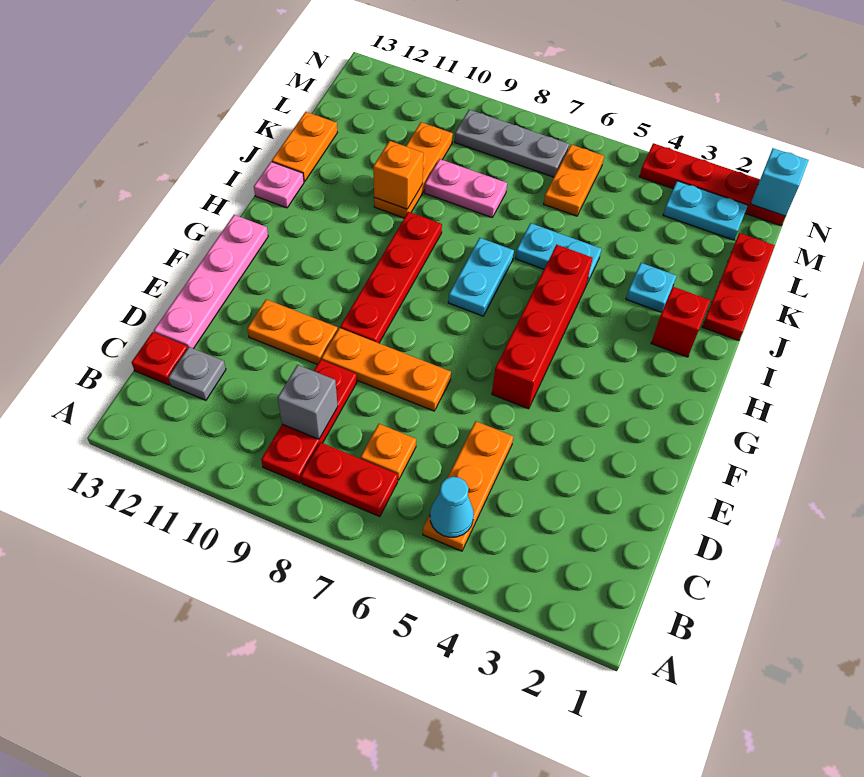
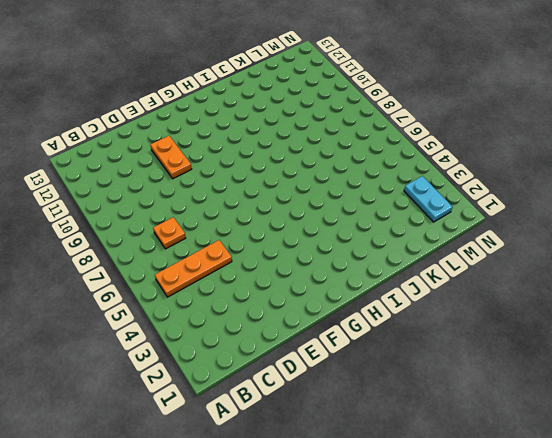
none -> red 1x2 plate [301,442,398,517]
none -> red 1x3 plate [261,360,357,483]
none -> grey 1x1 plate [168,347,226,400]

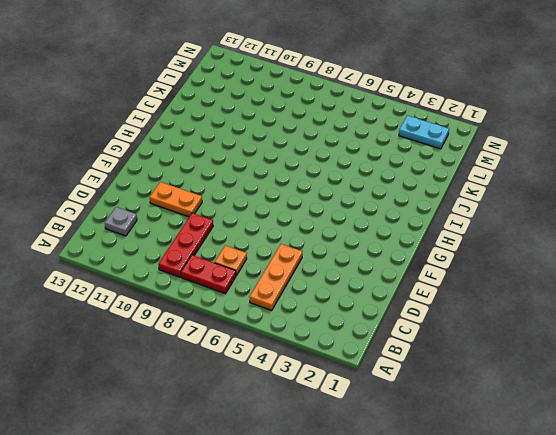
none -> red 1x1 plate [132,332,188,385]
none -> pink 1x4 plate [154,215,268,349]
none -> orange 1x3 plate [321,328,451,411]

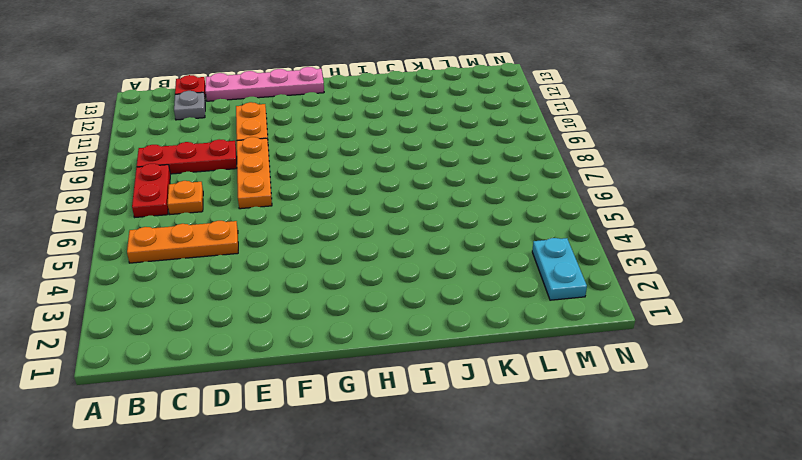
none -> red 1x4 brick [492,245,593,409]
none -> red 1x4 plate [340,212,442,343]
none -> cyan 1x2 plate [448,238,514,316]

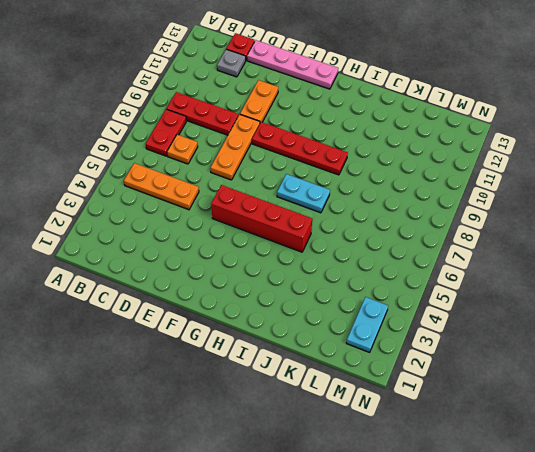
none -> red 1x1 brick [651,287,710,357]
none -> pink 1x1 plate [254,162,304,208]
none -> red 1x3 plate [702,233,775,341]

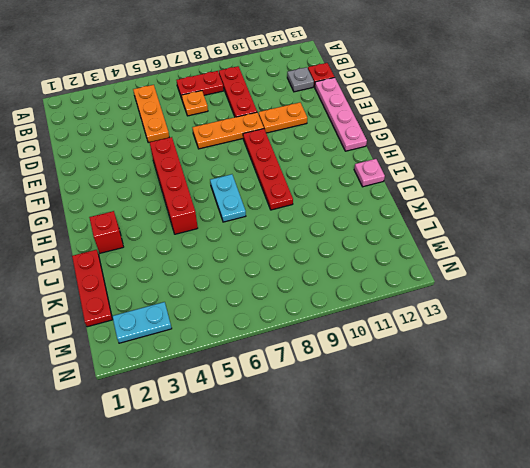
none -> cyan 1x1 plate [626,263,676,312]
none -> cyan 1x2 plate [515,223,601,283]
none -> orange 1x3 plate [374,122,453,218]

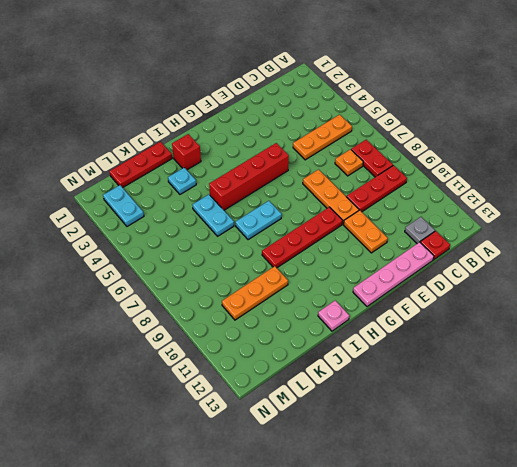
none -> orange 1x2 plate [272,112,337,182]
none -> pink 1x2 plate [425,159,507,217]
none -> orange 1x2 plate [544,145,604,216]

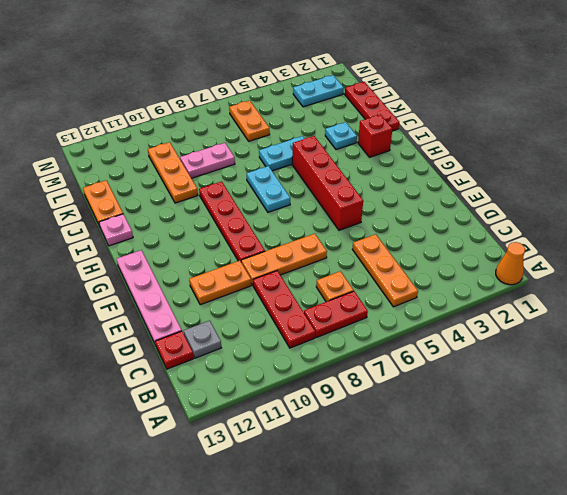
orange 1x1 cone [496,242,525,285] -> none
none -> grey 1x3 plate [455,110,569,177]
none -> red 1x4 plate [639,143,786,226]
none -> cyan 1x1 cone [430,477,474,537]

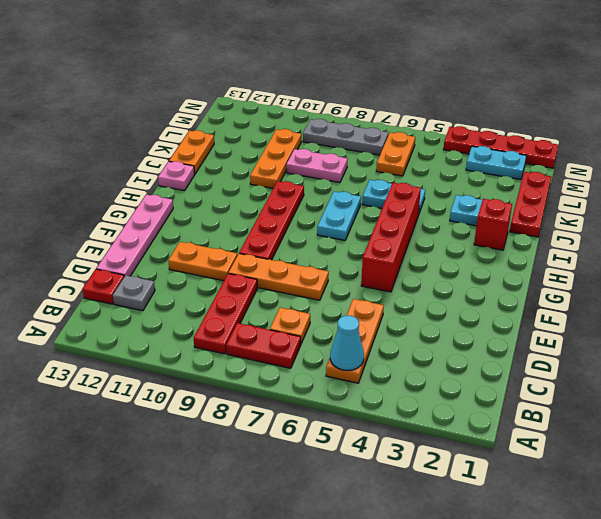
none -> grey 1x1 brick [278,365,338,439]
none -> orange 1x1 brick [373,141,423,209]
none -> cyan 1x1 brick [751,148,809,216]

